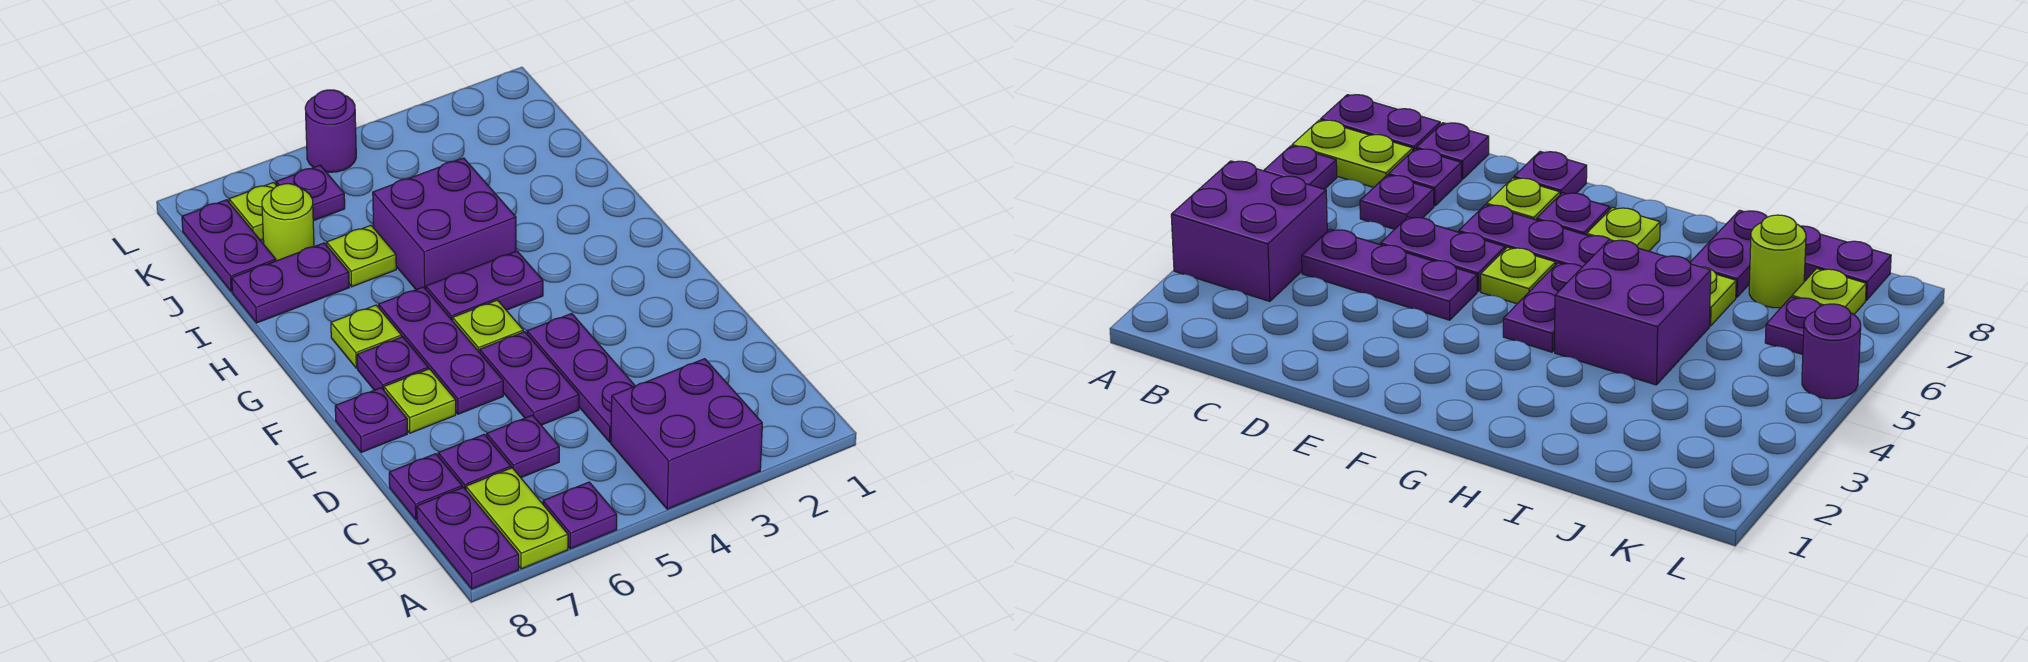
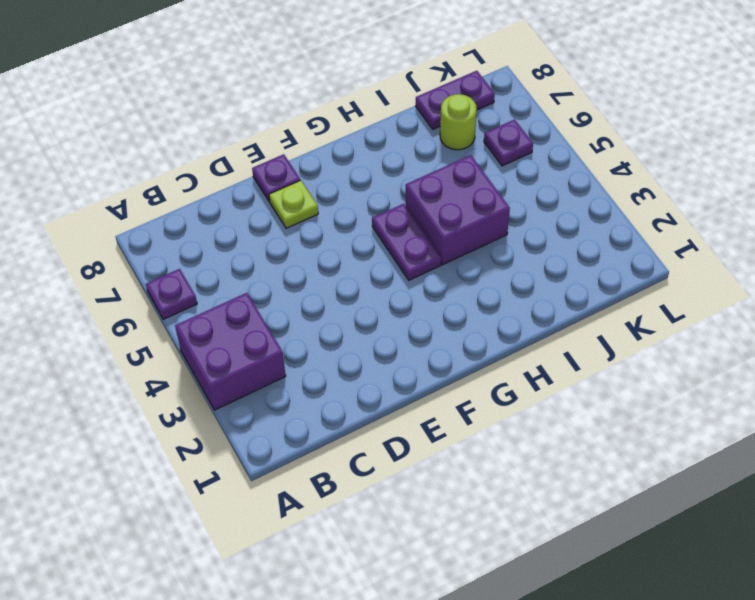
none -> lime 1x2 plate [466,468,568,569]
none -> purple 1x2 plate [417,487,519,589]
none -> purple 1x3 plate [527,313,635,442]

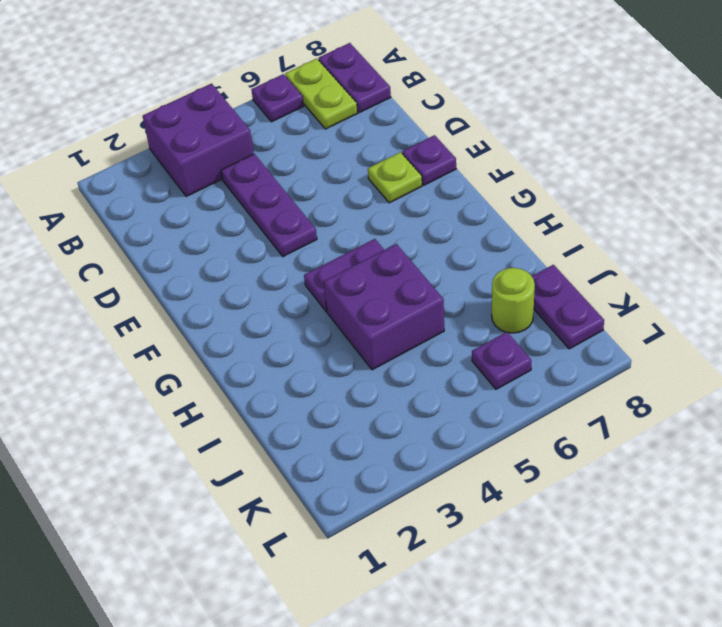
none -> purple 1x1 plate [487,415,559,478]
none -> purple 1x1 plate [438,434,511,490]
none -> purple 1x1 plate [389,454,462,520]

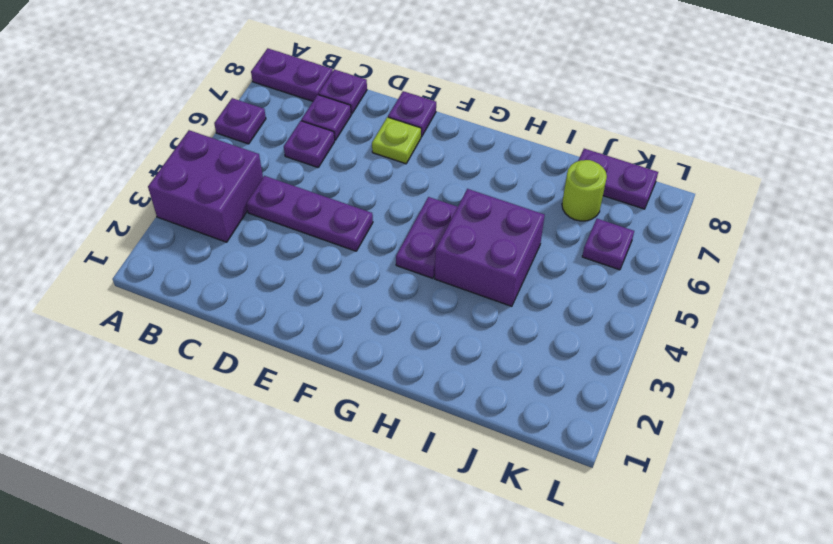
none -> lime 1x2 plate [466,468,568,569]
none -> purple 1x2 plate [480,332,579,425]
none -> purple 1x3 plate [379,287,503,414]

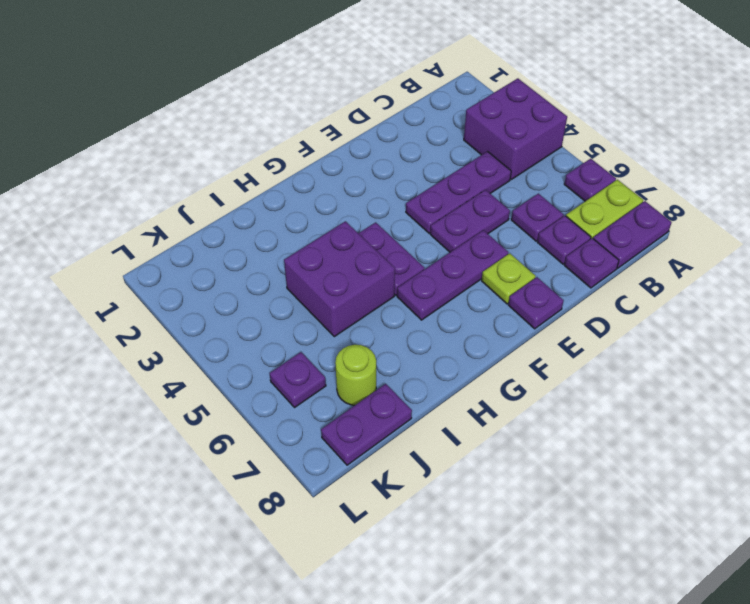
none -> lime 1x1 plate [453,300,523,353]
none -> purple 1x1 plate [357,337,428,390]
none -> lime 1x1 plate [331,305,402,368]

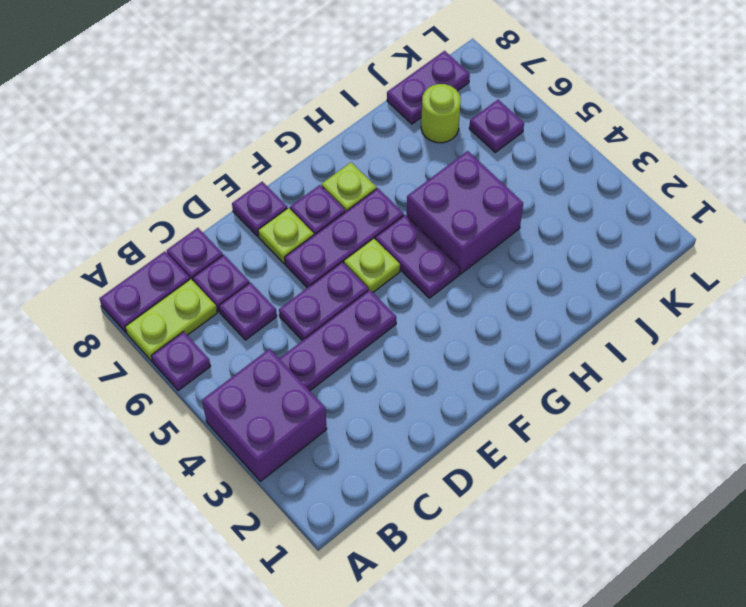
none -> lime 1x1 plate [327,225,396,287]
none -> purple 1x2 plate [232,243,349,323]
none -> lime 1x1 plate [229,182,277,240]

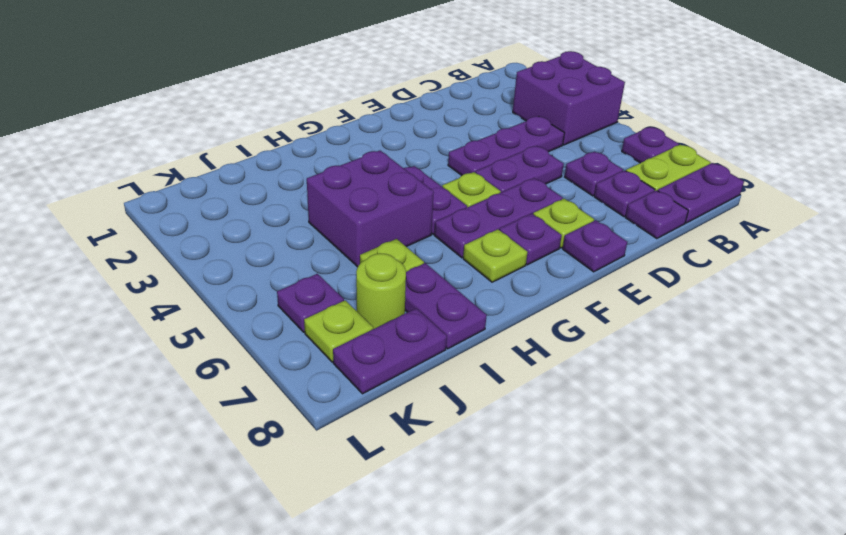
none -> purple 1x1 round brick [305,90,356,172]

